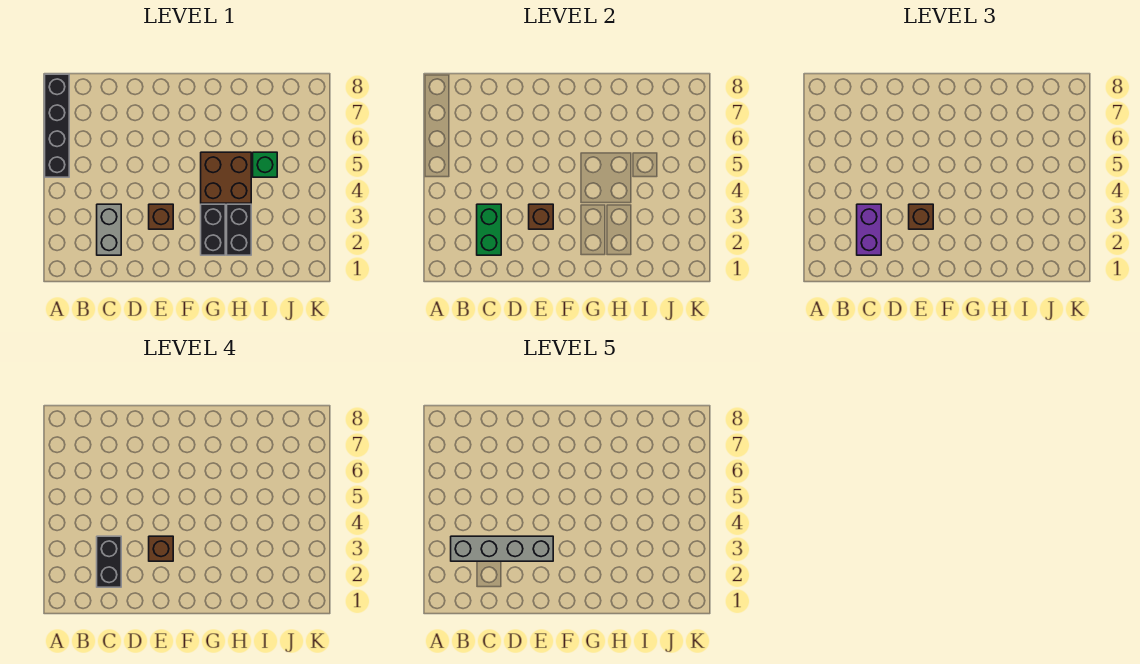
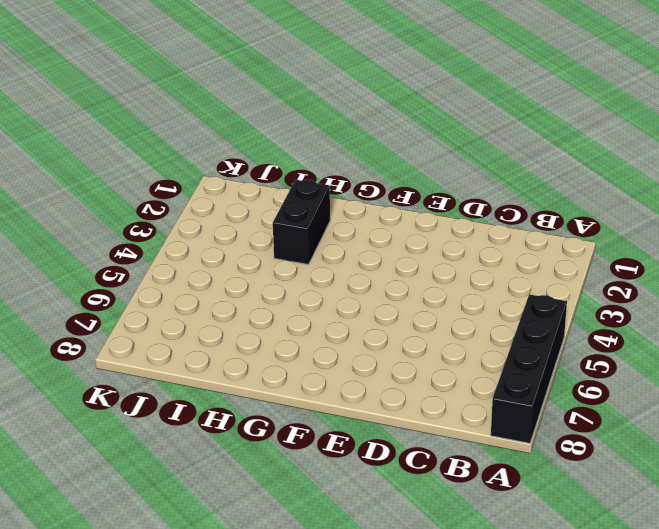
none -> grey 1x2 brick [97,204,121,255]
none -> brown 1x1 brick [149,204,173,229]
none -> black 1x2 brick [201,204,225,255]

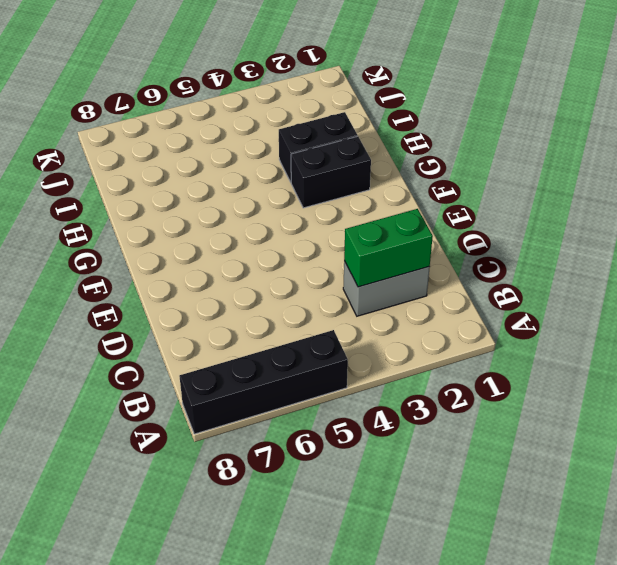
none -> brown 1x1 brick [149,204,173,229]
none -> brown 2x2 brick [201,152,251,203]
none -> green 1x1 brick [253,152,277,177]

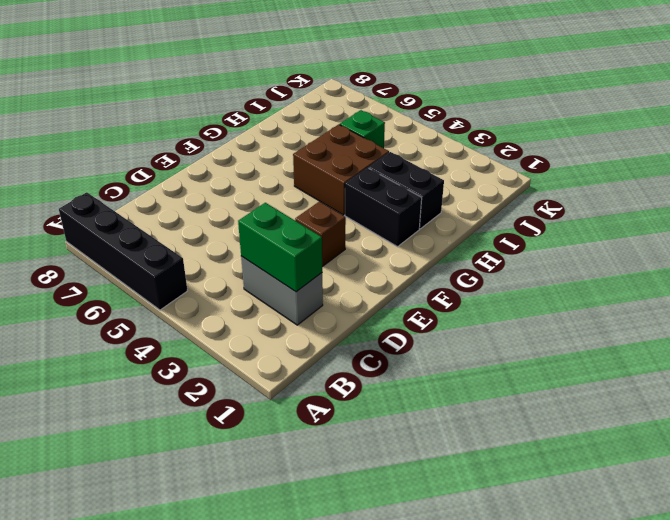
none -> brown 1x1 brick [529,204,553,229]
none -> purple 1x2 brick [857,204,881,255]
none -> brown 1x1 brick [909,204,933,229]

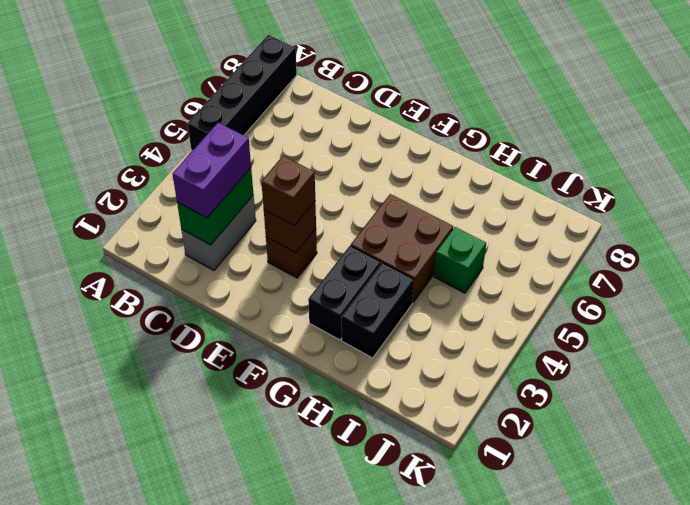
none -> black 1x2 brick [97,536,121,587]
none -> brown 1x1 brick [149,536,173,561]
none -> grey 1x4 brick [451,536,553,561]

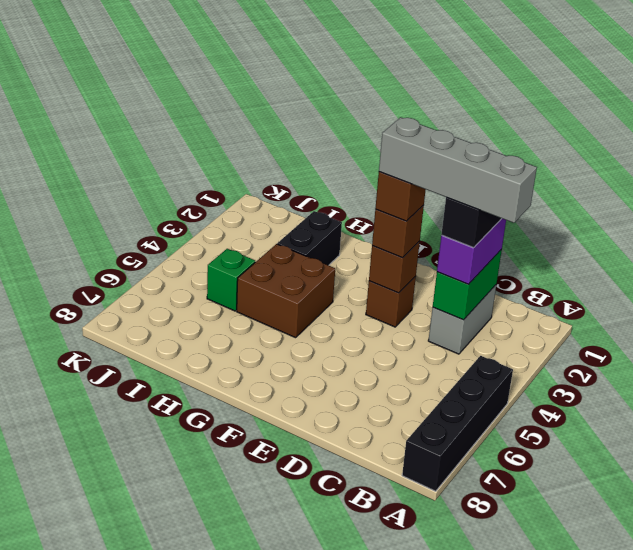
none -> black 1x2 brick [201,204,225,255]

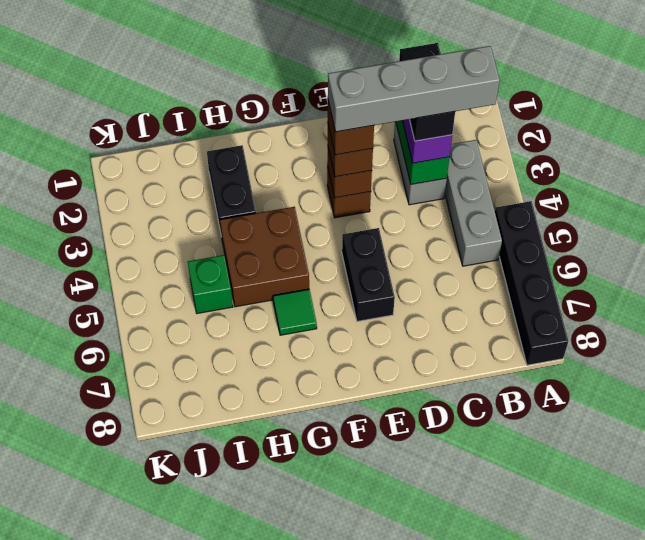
grey 1x3 brick [445,140,502,266] -> none
black 1x2 brick [342,228,395,322] -> black 1x2 brick moved to [201,204,225,255]
green 1x1 tile [273,289,317,335] -> none

